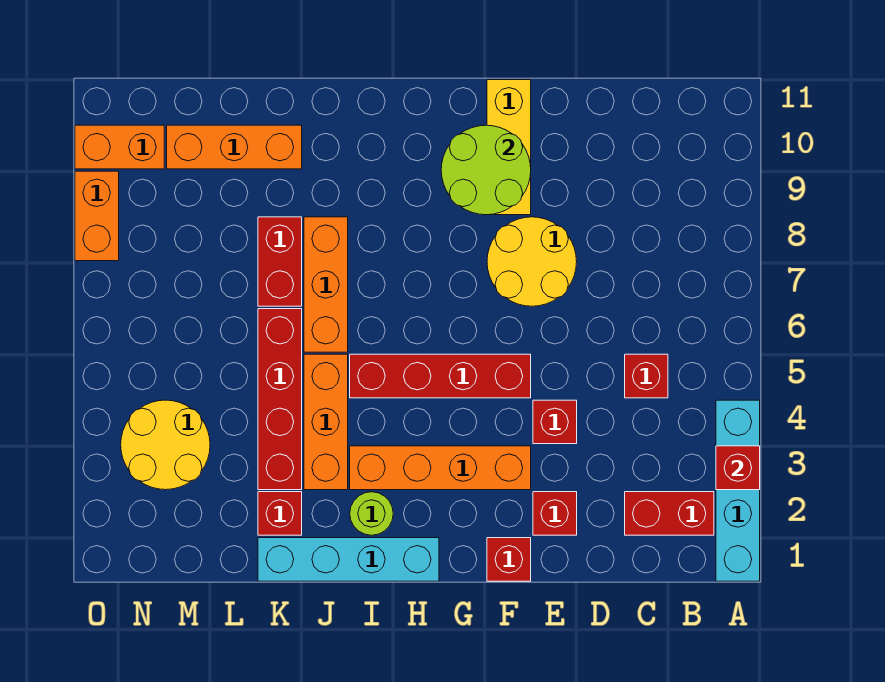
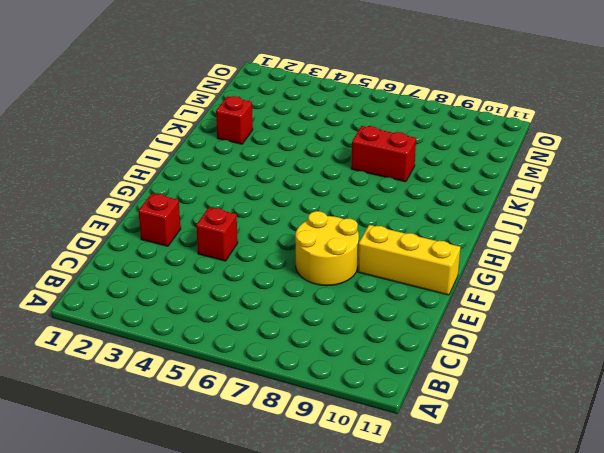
none -> cyan 1x4 brick [716,400,760,581]
none -> red 1x2 brick [625,492,714,535]
none -> red 1x1 brick [625,354,668,398]

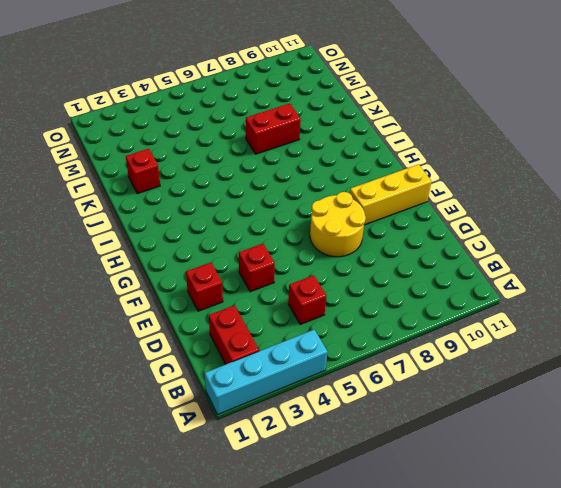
none -> red 1x1 brick [487,538,531,581]
none -> orange 1x4 brick [350,446,531,490]
none -> red 1x4 brick [350,354,531,398]

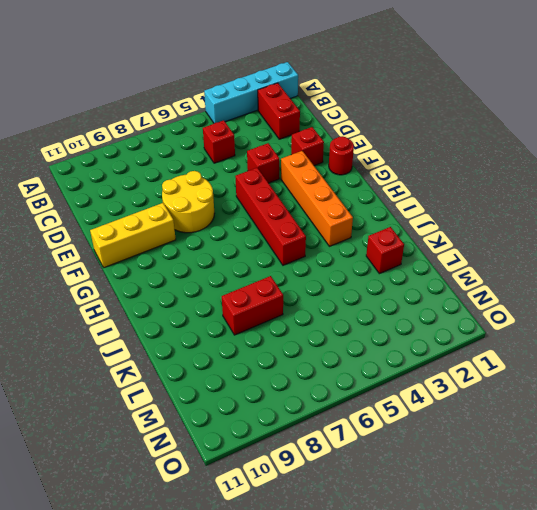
red 1x1 round brick [329,136,354,175] -> red 1x1 brick [487,538,531,581]
none -> cyan 1x4 brick [258,538,439,581]
none -> lime 1x1 round brick [350,492,393,535]
none -> orange 1x3 brick [304,354,348,490]

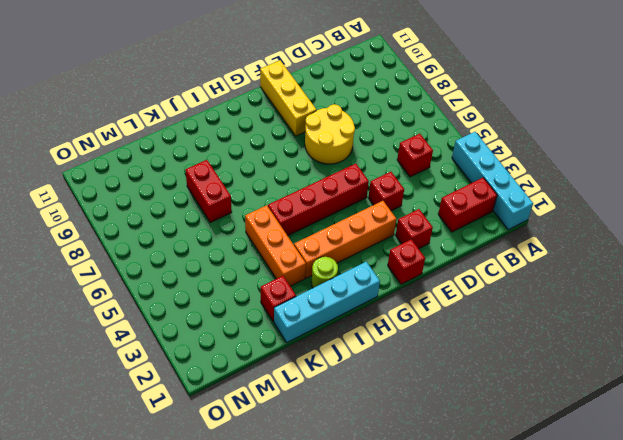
none -> orange 1x3 brick [304,217,348,352]
none -> red 1x4 brick [258,309,302,490]
none -> orange 1x3 brick [167,125,302,169]

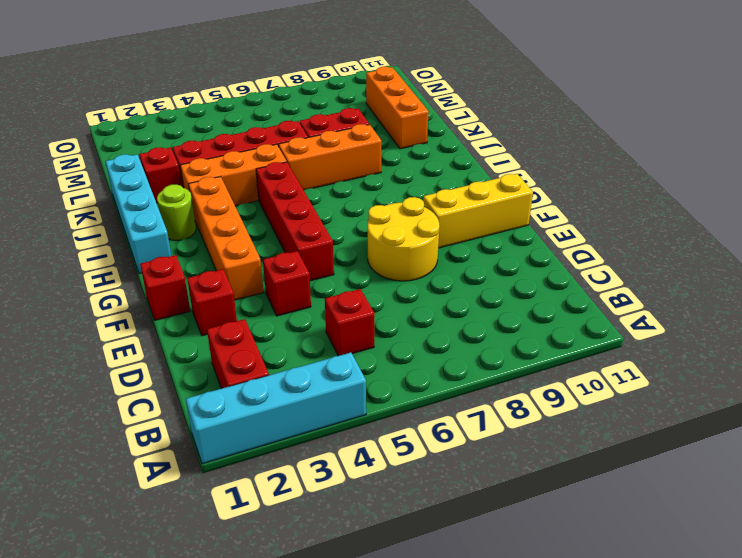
none -> yellow 2x2 round brick [121,400,210,490]
none -> orange 1x2 brick [75,125,164,169]
none -> orange 1x2 brick [75,171,119,261]

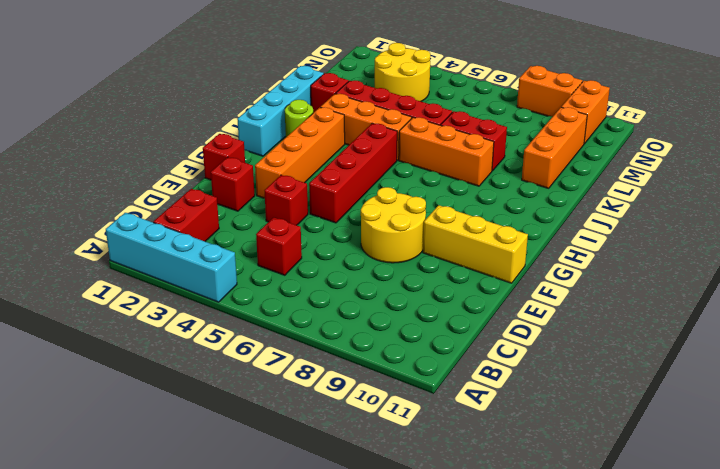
none -> red 1x1 brick [716,446,760,490]
none -> lime 2x2 round brick [441,125,531,215]

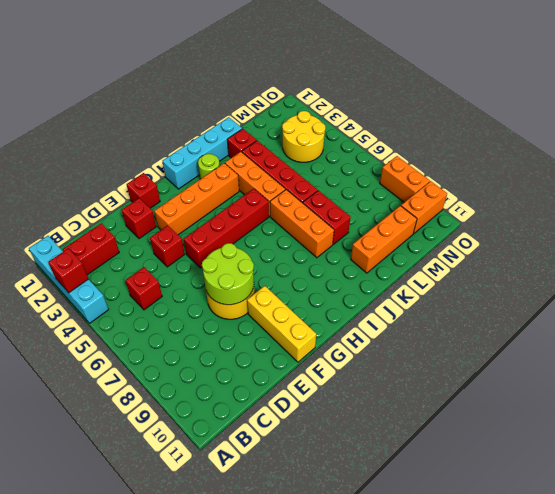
lime 2x2 round brick [202,243,254,305] -> lime 2x2 round brick moved to [441,125,531,215]

